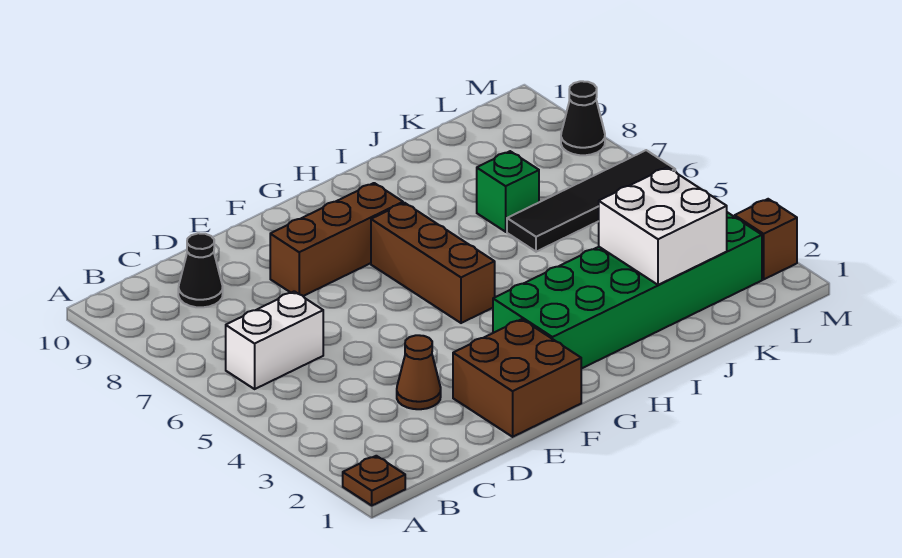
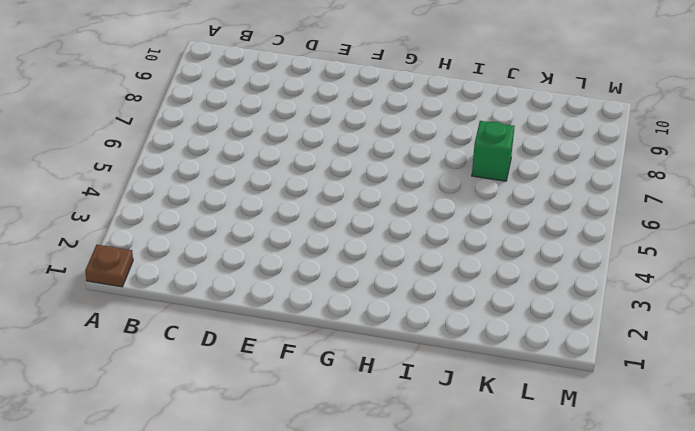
none -> white 1x2 brick [226,291,323,389]
none -> black 1x1 cone [178,233,223,307]
none -> brown 1x1 cone [397,335,441,409]

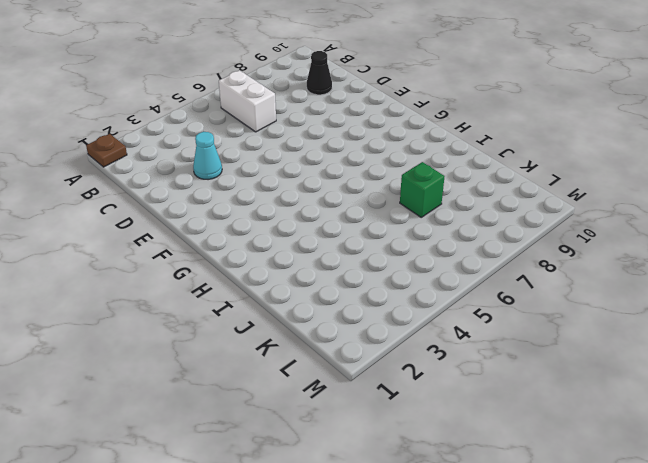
cyan 1x1 cone [193,132,222,180] -> brown 1x1 cone [397,335,441,409]
none -> brown 2x2 brick [453,319,581,437]
none -> brown 1x3 brick [270,183,403,296]
none -> green 2x6 brick [493,212,762,369]

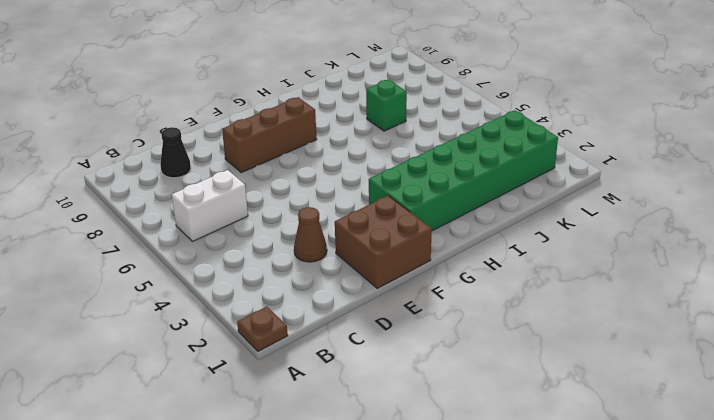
none -> brown 1x3 brick [371,203,495,323]
none -> black 1x4 tile [507,150,675,252]
none -> brown 1x1 brick [735,199,797,279]

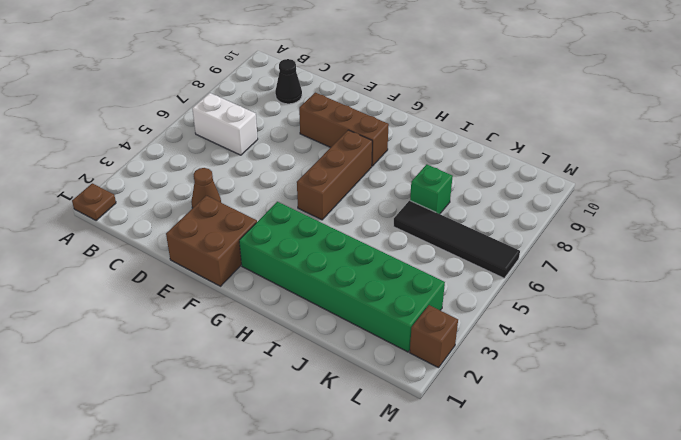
none -> black 1x1 cone [561,81,605,155]
none -> white 2x2 brick [599,167,727,285]

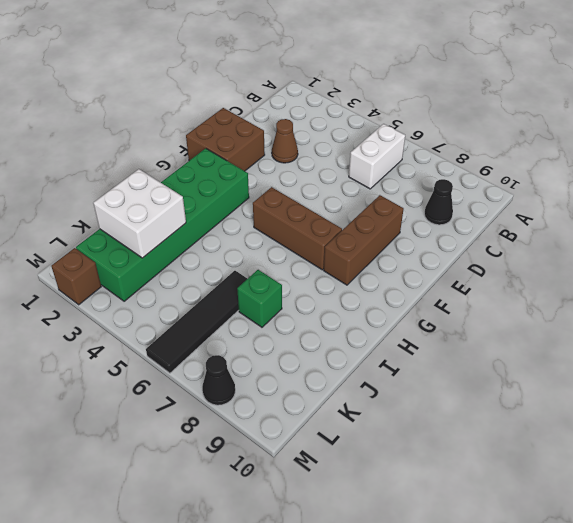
none -> brown 1x1 plate [343,456,405,505]

